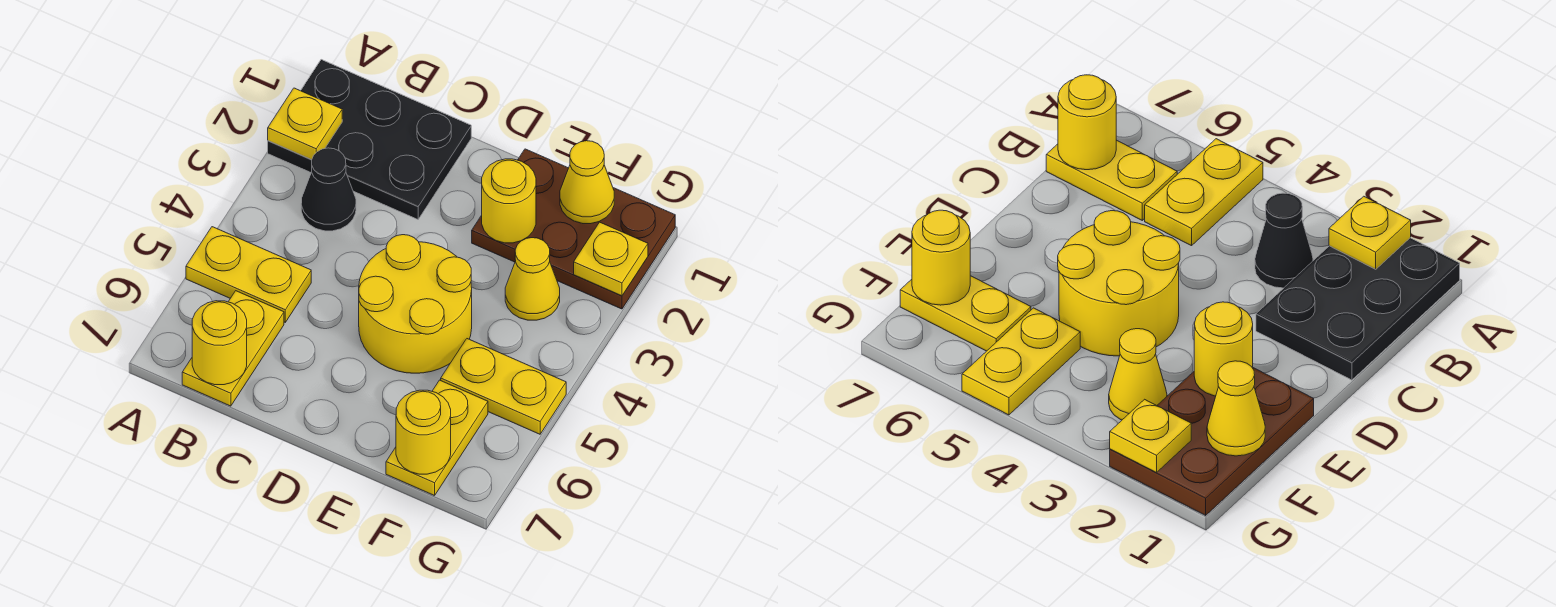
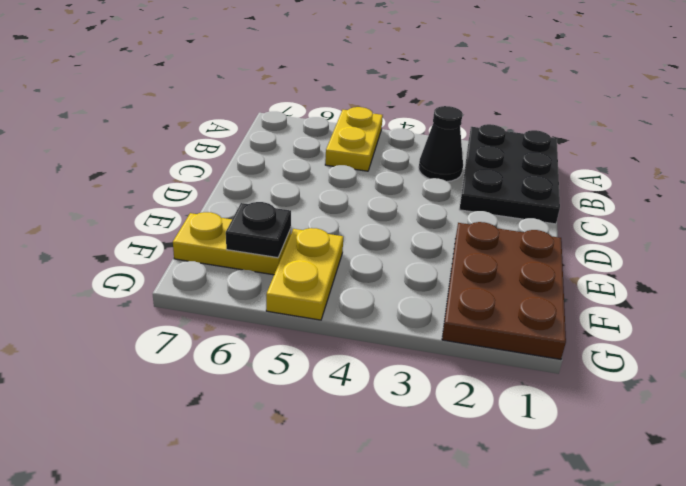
black 1x1 plate [226,202,291,258] -> none
none -> yellow 1x2 plate [182,291,284,406]
none -> yellow 2x2 round brick [359,235,472,373]
none -> yellow 1x1 cone [505,238,560,320]

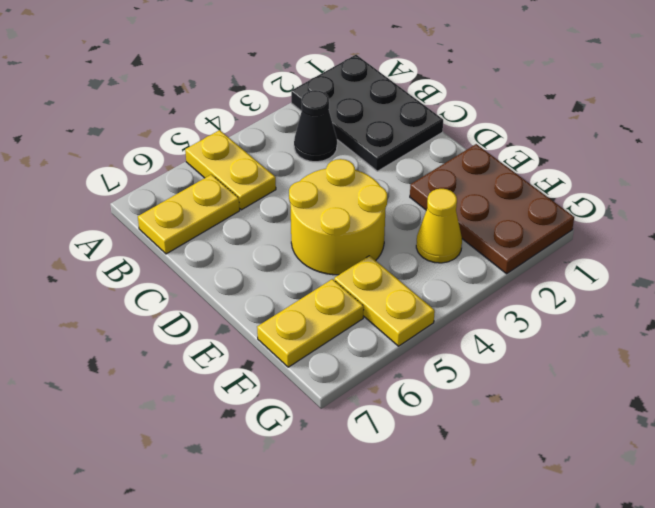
none -> yellow 1x1 plate [268,88,342,160]
none -> yellow 1x1 round brick [192,301,247,385]
none -> yellow 1x1 round brick [482,159,536,243]

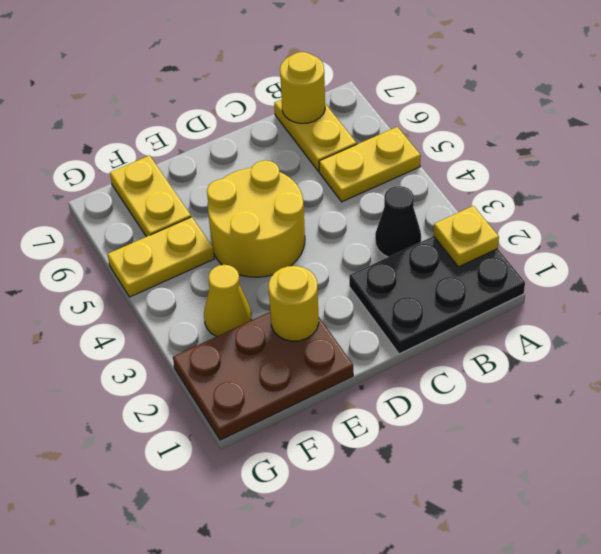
none -> yellow 1x1 cone [560,141,614,224]
none -> yellow 1x1 round brick [396,390,451,474]
none -> yellow 1x1 plate [574,222,648,296]

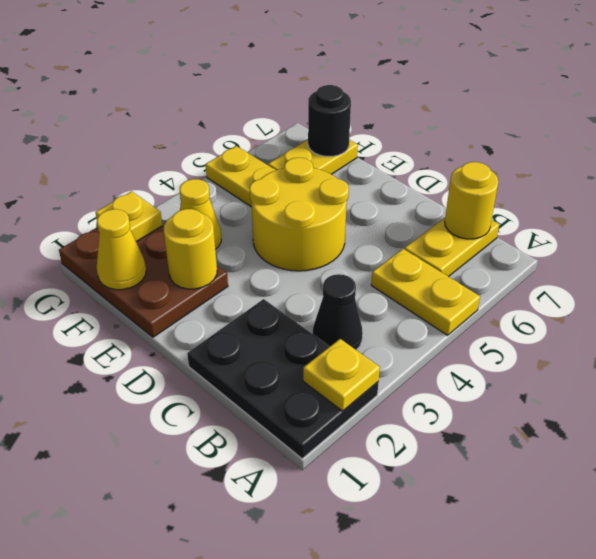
black 1x1 round brick [308,85,351,156] -> yellow 1x1 round brick [396,390,451,474]

